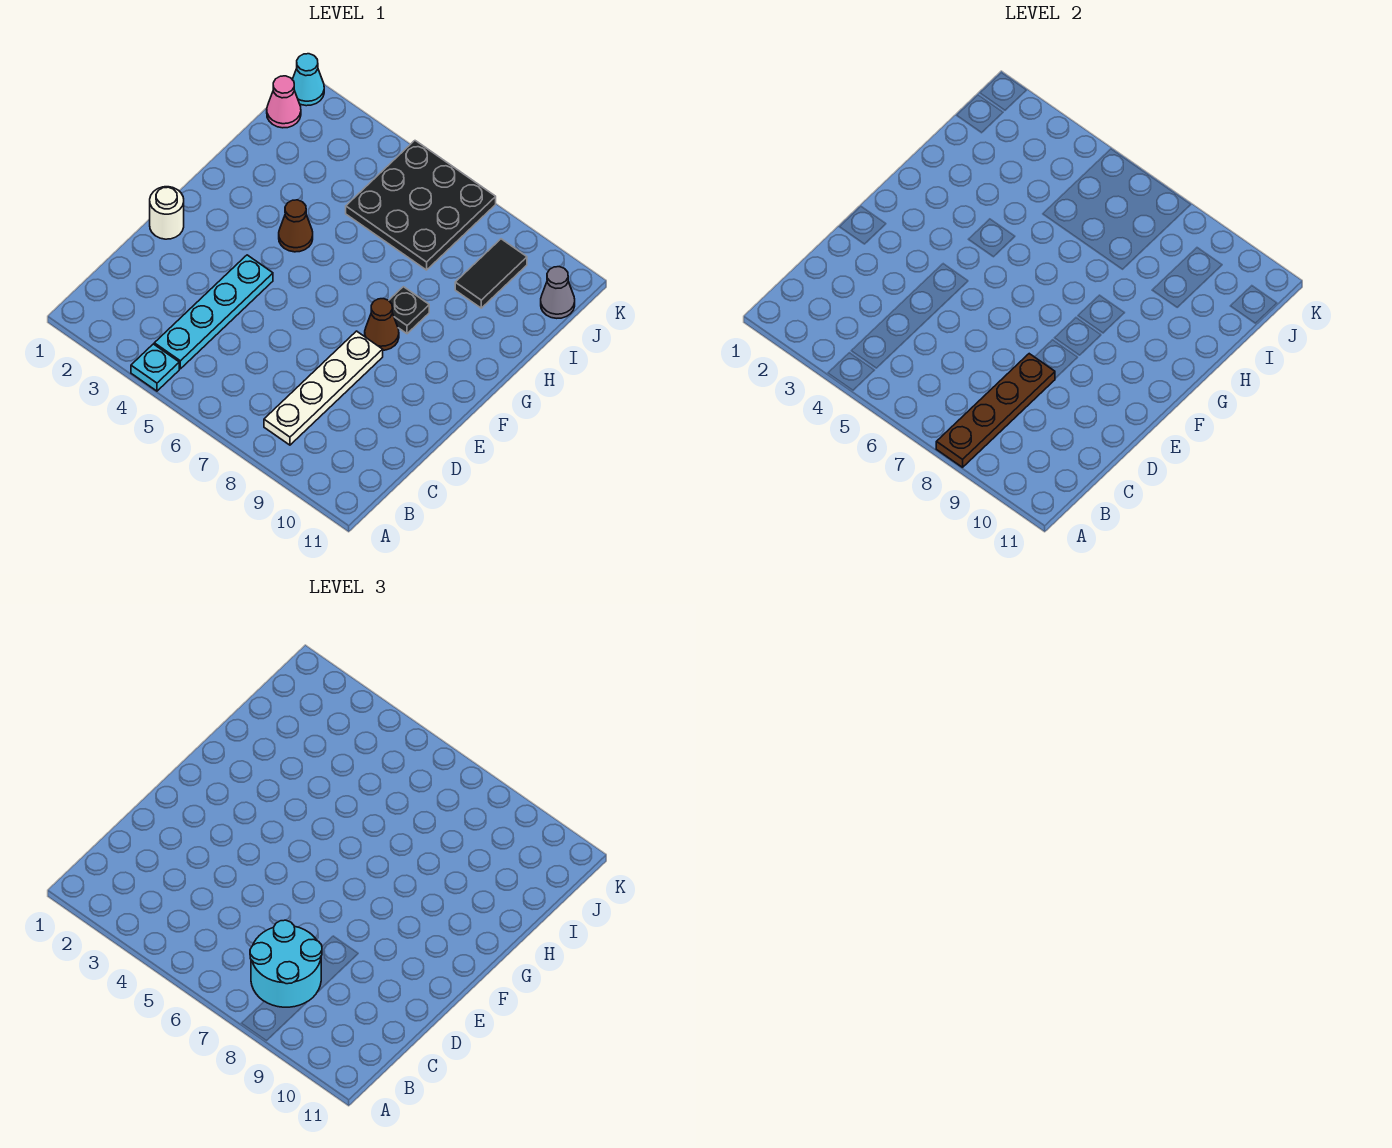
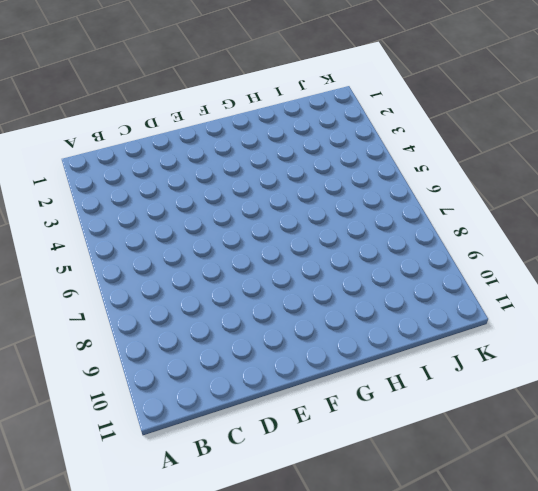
none -> cyan 1x1 plate [131,344,179,391]
none -> cyan 1x4 plate [154,255,273,369]
none -> white 1x4 plate [264,331,383,445]

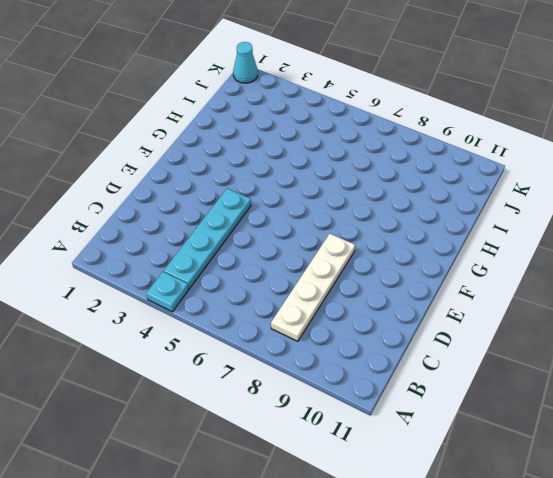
none -> white 1x1 round brick [150,187,184,239]
none -> brown 1x1 cone [365,299,399,350]
none -> brown 1x1 cone [279,200,313,252]

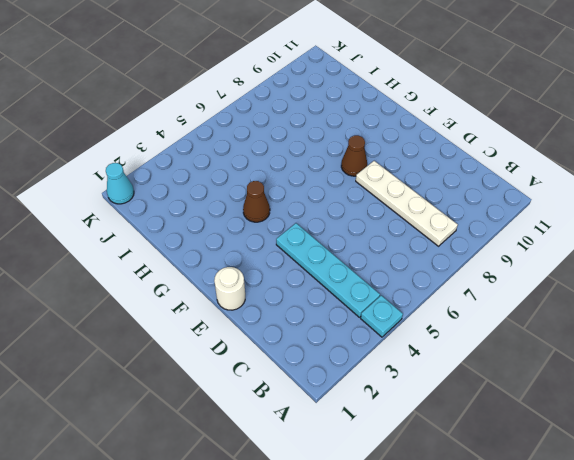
none -> black 1x1 plate [389,287,429,334]
none -> black 3x3 plate [346,141,496,270]
none -> black 1x2 tile [455,239,527,308]

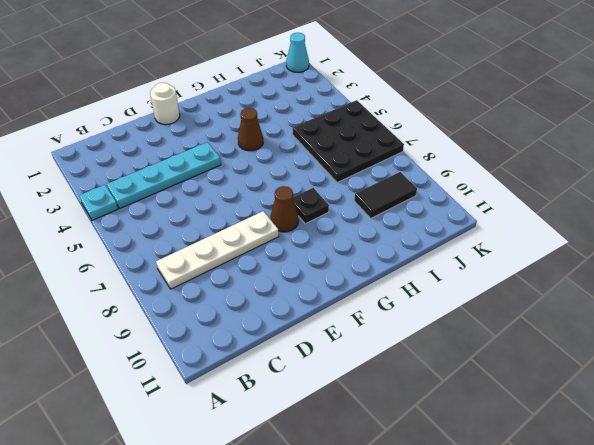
none -> pink 1x1 cone [267,76,301,128]
none -> grey 1x1 cone [541,267,575,318]
none -> brown 1x4 plate [936,354,1055,467]

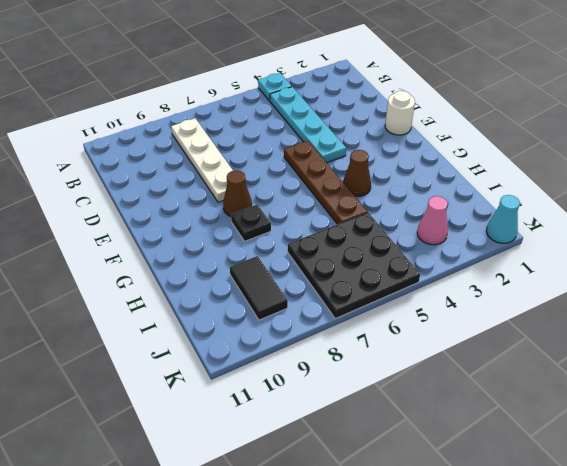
brown 1x4 plate [284,141,367,224] -> brown 1x4 plate moved to [936,354,1055,467]
pink 1x1 cone [417,196,448,245] -> pink 1x1 cone moved to [267,76,301,128]
none -> grey 1x1 cone [541,267,575,318]
none -> cyan 2x2 round brick [250,920,322,1007]

